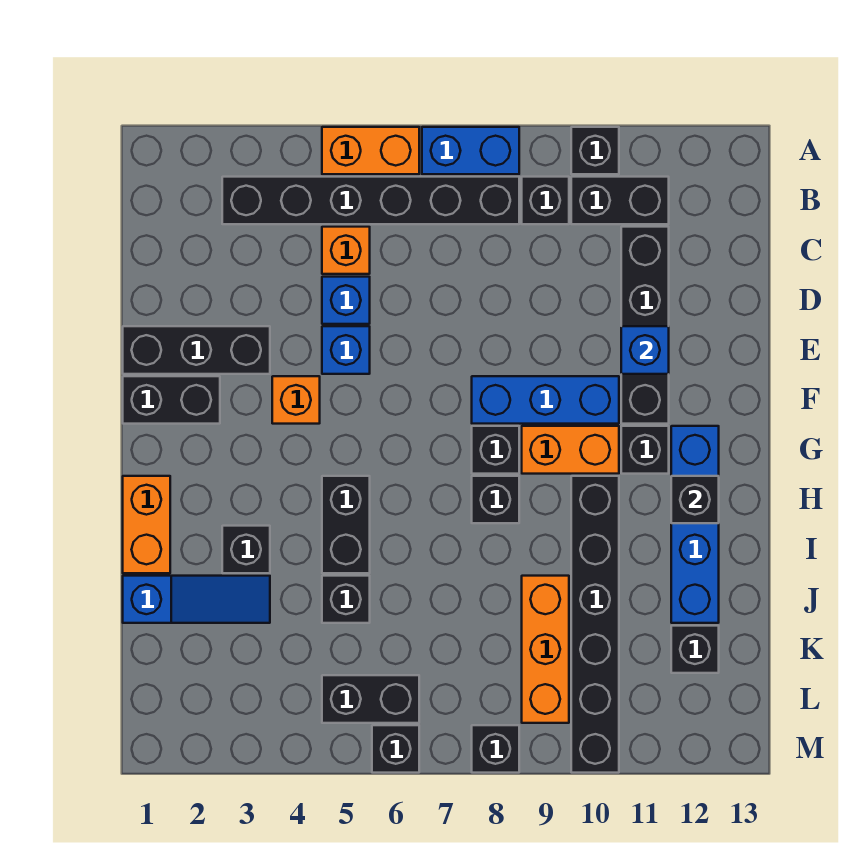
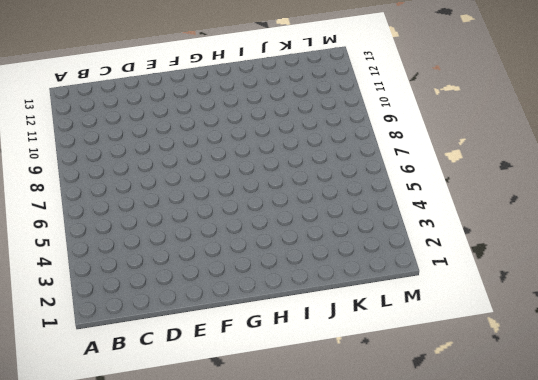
none -> orange 1x2 brick [322,127,419,174]
none -> blue 1x2 brick [422,127,519,174]
none -> black 1x1 brick [571,127,619,174]
none -> black 1x6 brick [222,177,519,224]

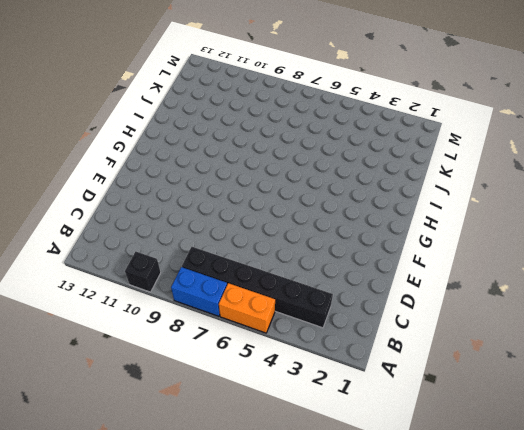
none -> black 1x1 brick [522,177,569,224]
none -> black 1x2 brick [571,177,669,224]
none -> orange 1x1 brick [322,227,370,274]
none -> black 1x4 brick [621,227,669,424]

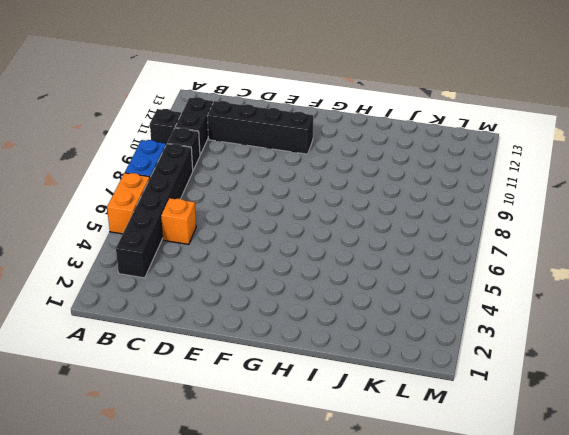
none -> blue 1x1 brick [322,277,370,324]
none -> black 1x3 brick [123,326,270,374]
none -> blue 1x1 brick [322,326,370,374]
none -> black 1x2 brick [123,376,220,424]

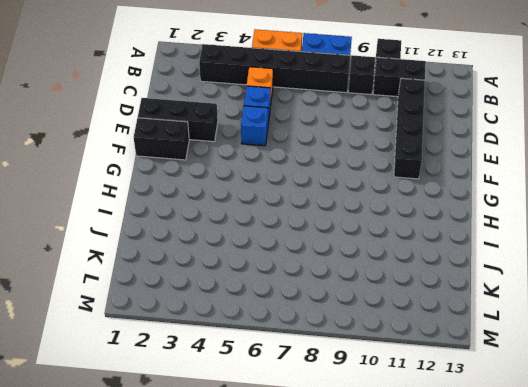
none -> orange 1x1 brick [272,376,320,424]
none -> blue 1x3 brick [472,376,619,424]
none -> black 1x1 brick [472,426,519,474]
none -> orange 1x2 brick [522,426,619,474]

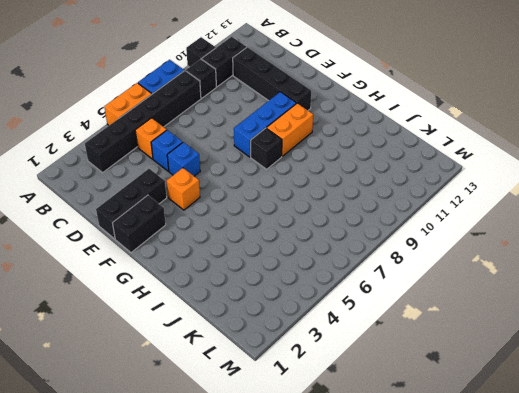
none -> black 1x1 brick [621,426,669,474]
none -> blue 1x4 brick [671,426,719,623]
none -> orange 1x2 brick [123,476,170,573]
none -> black 1x2 brick [322,476,370,573]

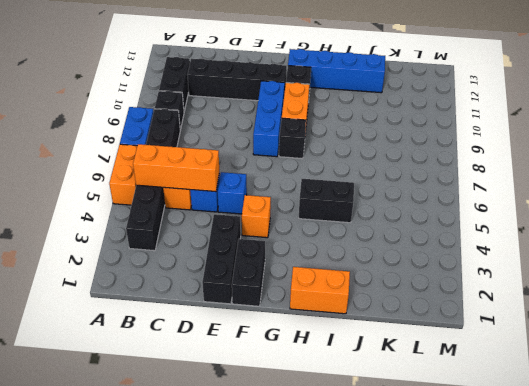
orange 1x3 brick [133,144,219,192] -> orange 1x3 brick moved to [522,576,569,723]
none -> black 1x1 brick [571,127,619,174]
none -> black 1x1 brick [472,476,519,523]
none -> black 1x6 brick [571,476,619,773]
none -> black 1x1 brick [222,526,270,573]

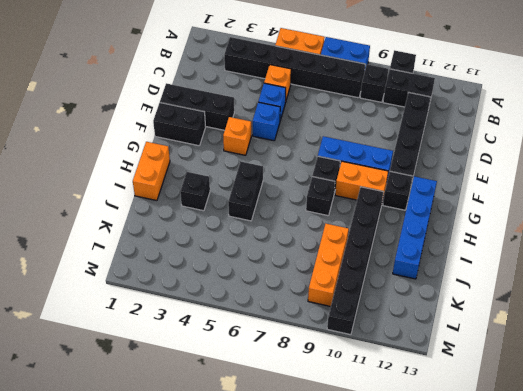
none -> blue 1x3 slope [123,576,270,623]
none -> black 1x1 brick [322,576,370,623]
none -> black 1x1 brick [671,626,719,673]
none -> black 1x2 brick [322,675,419,723]

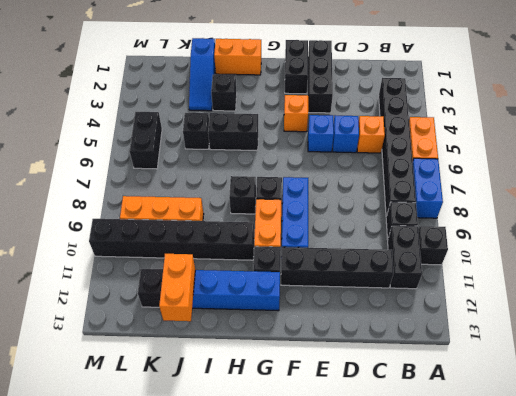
orange 1x2 brick [159,254,195,321] -> none
none -> black 1x1 brick [372,725,419,773]
none -> black 1x1 brick [472,725,519,773]
none -> blue 1x1 brick [621,326,669,374]
none -> black 1x1 brick [671,476,719,523]

